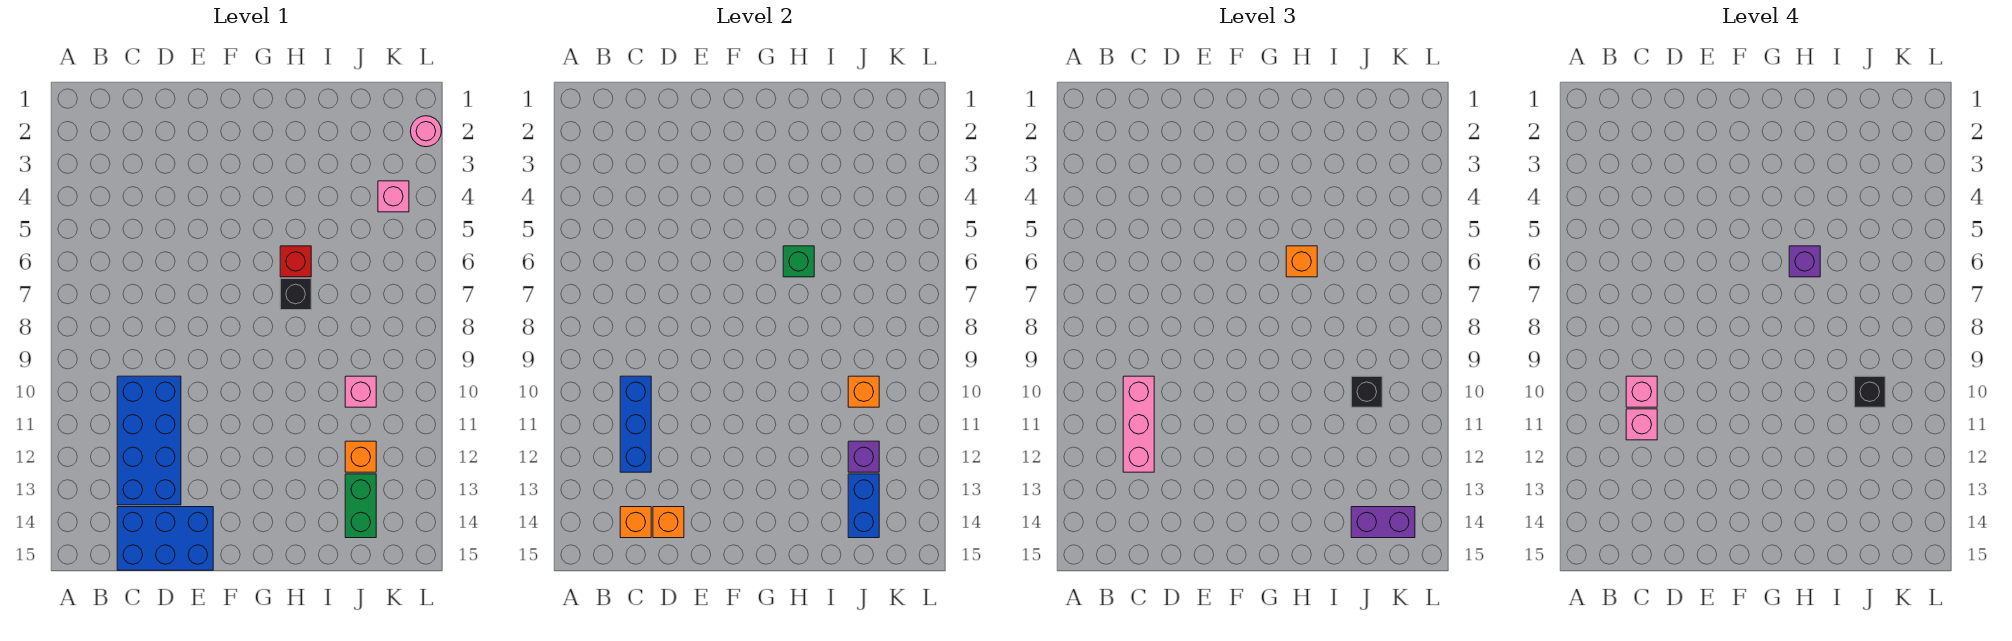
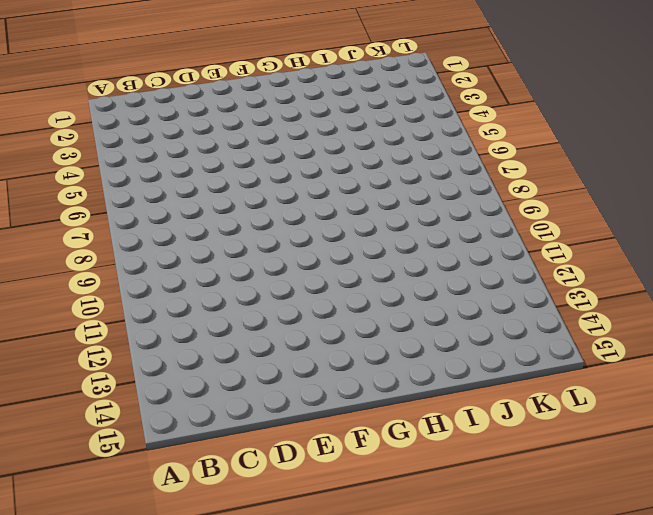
none -> blue 2x4 brick [117,376,181,505]
none -> blue 2x3 brick [117,507,213,570]
none -> red 1x1 brick [280,246,311,277]

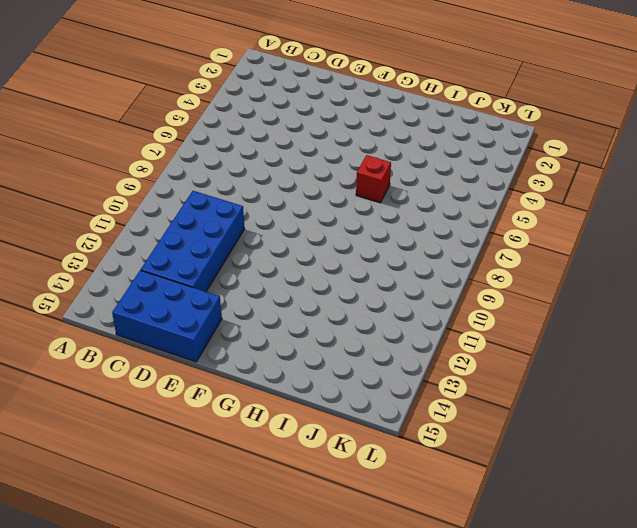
none -> black 1x1 brick [280,279,311,310]
none -> pink 1x1 brick [345,376,376,407]
none -> orange 1x1 brick [345,441,376,472]

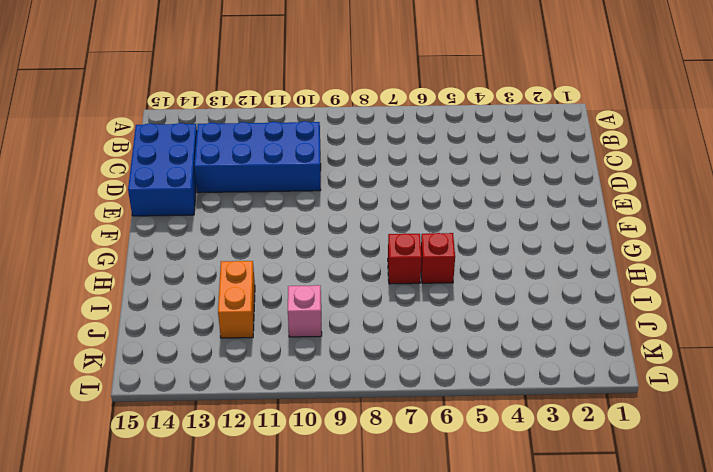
red 1x1 brick [388,233,422,284] -> black 1x1 brick [280,279,311,310]
orange 1x2 brick [218,261,255,338] -> orange 1x1 brick [345,441,376,472]
none -> green 1x2 brick [345,474,376,538]
none -> pink 1x1 brick [378,181,409,212]
none -> pink 1x1 round brick [410,116,441,147]

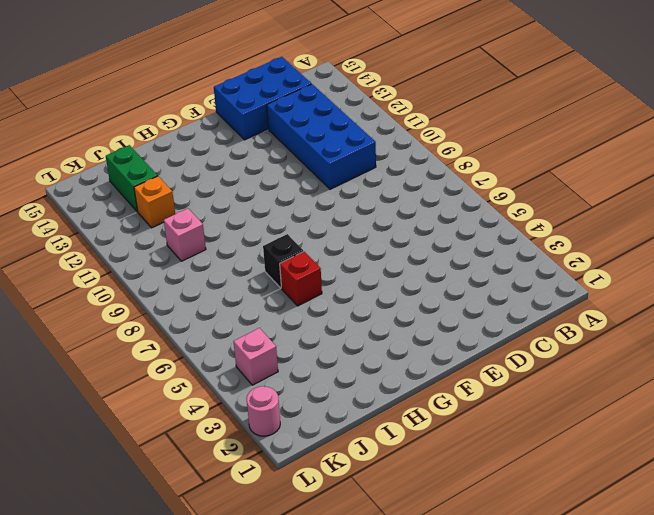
none -> blue 1x3 brick [620,376,651,472]
none -> orange 1x1 brick [620,507,651,538]
none -> orange 1x1 brick [653,507,684,538]

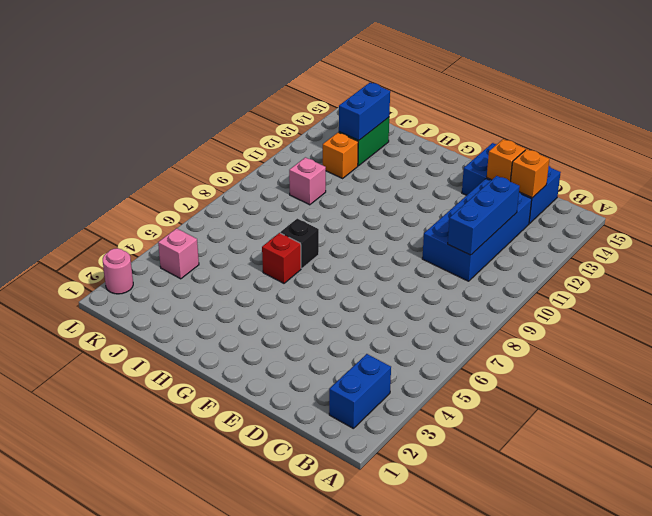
blue 1x2 brick [329,354,391,429] -> none
none -> green 1x1 brick [783,246,814,277]
none -> orange 1x1 brick [848,376,879,407]
none -> purple 1x1 brick [848,441,879,472]

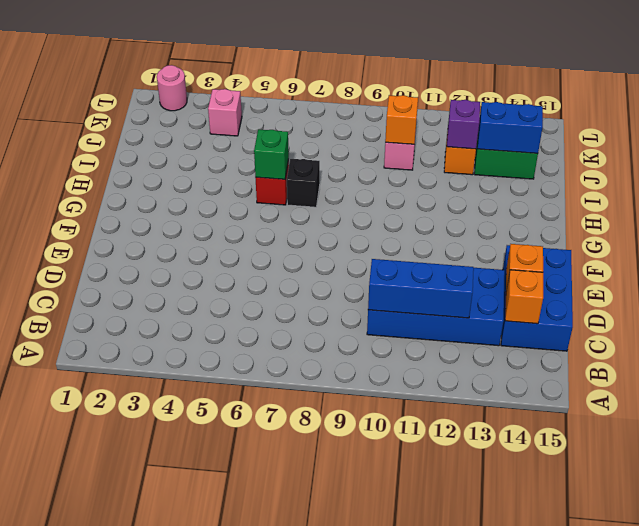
none -> pink 1x3 brick [1123,376,1154,472]
none -> orange 1x1 brick [1286,246,1317,277]
none -> black 1x1 brick [1351,376,1382,407]

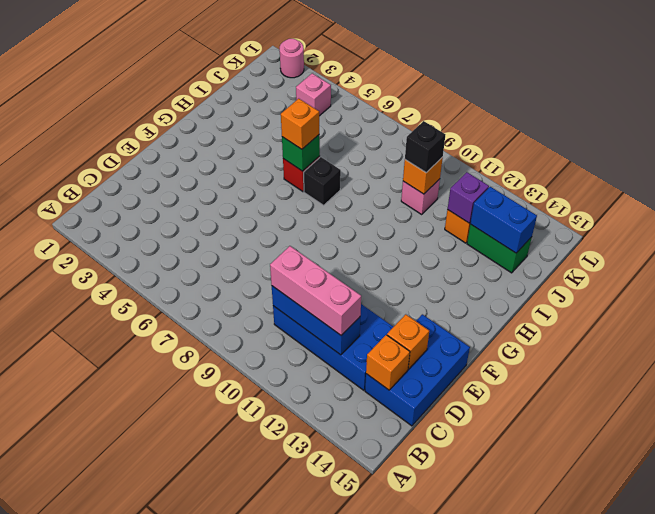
none -> purple 1x2 brick [1351,507,1415,538]
none -> pink 1x1 brick [1626,376,1657,407]
none -> pink 1x1 brick [1626,409,1657,440]

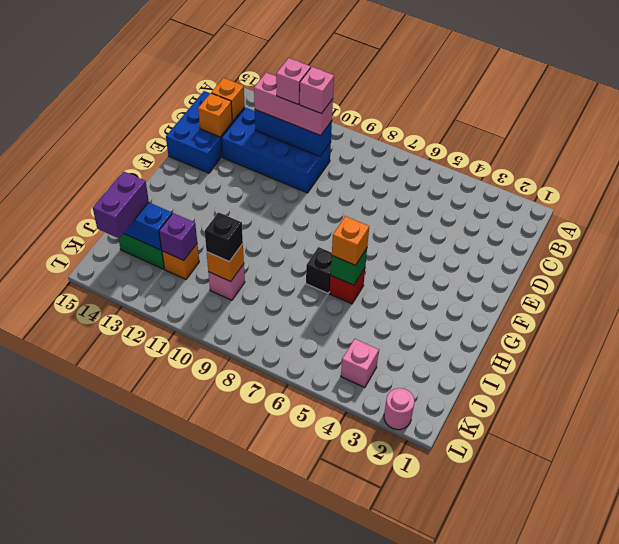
none -> purple 1x1 brick [1789,246,1820,277]
none -> black 1x1 brick [1854,376,1885,407]

